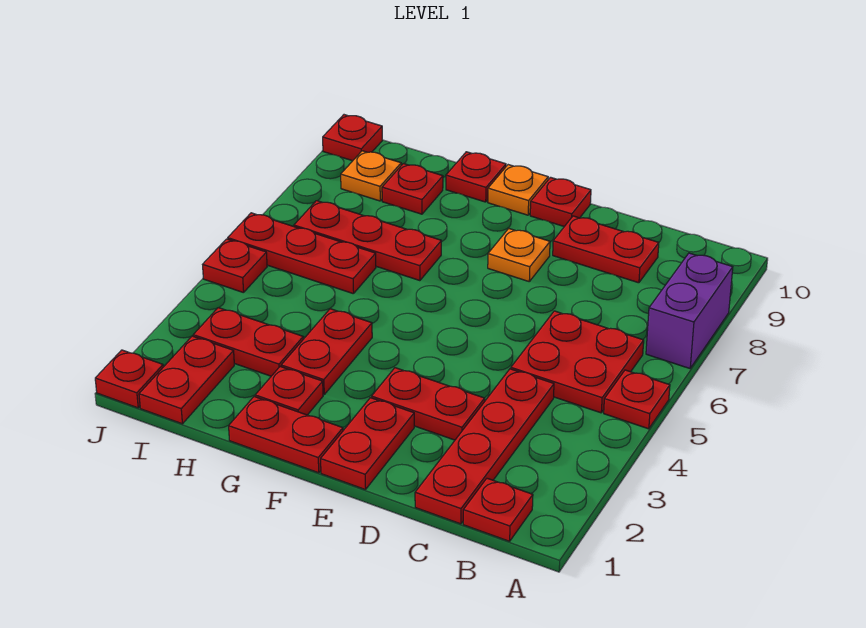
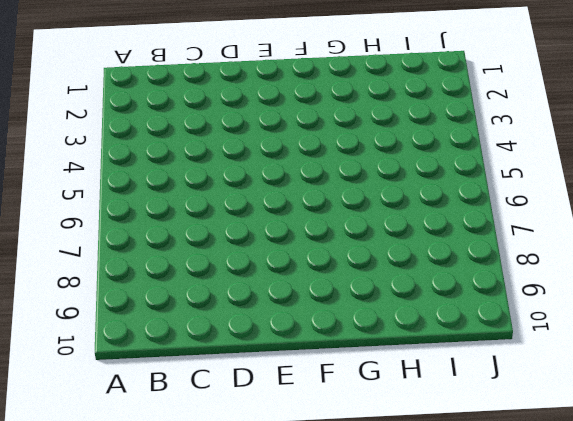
none -> red 1x1 plate [604,370,670,429]
none -> purple 1x2 brick [646,253,733,368]
none -> red 1x1 plate [463,478,533,541]

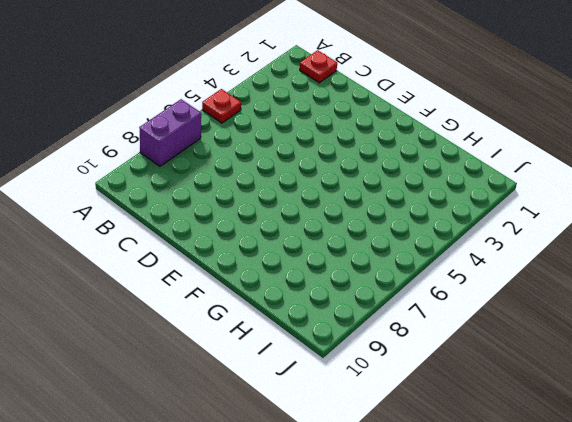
none -> red 2x2 plate [511,311,644,413]
none -> red 1x4 plate [415,369,554,524]
none -> red 1x2 plate [553,216,659,283]

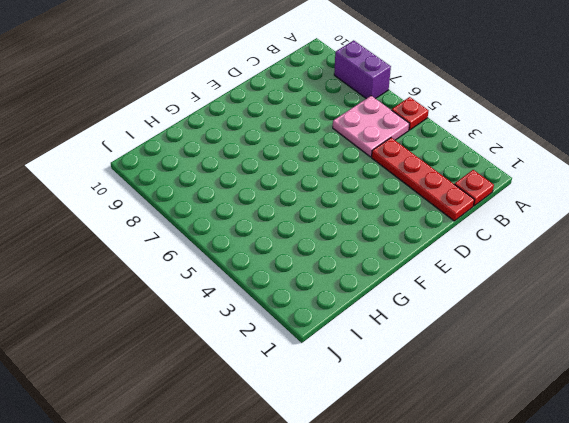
pink 2x2 plate [333,96,409,157] -> red 2x2 plate [511,311,644,413]
none -> red 1x2 plate [553,216,659,283]
none -> red 1x2 plate [372,368,485,440]
none -> red 1x2 plate [321,398,414,490]

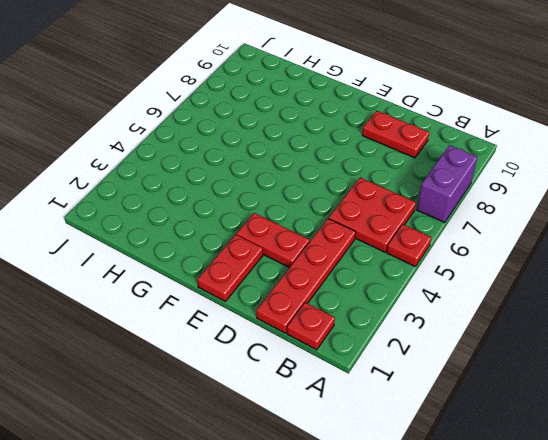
none -> orange 1x1 plate [488,229,550,281]
none -> red 1x1 plate [530,177,591,227]
none -> red 1x2 plate [229,397,343,473]

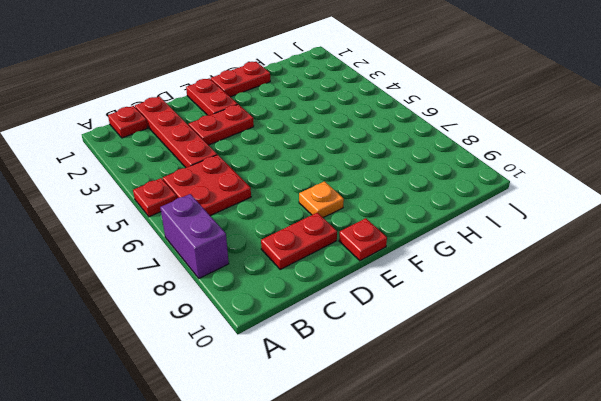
none -> orange 1x1 plate [488,165,548,215]
none -> red 1x1 plate [255,367,323,415]
none -> red 1x2 plate [281,309,372,394]

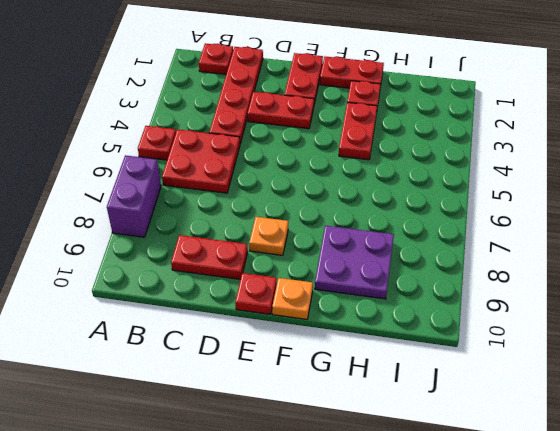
purple 2x2 plate [315,226,394,299] -> red 1x1 plate [382,164,443,214]
none -> red 1x3 plate [294,201,441,281]
none -> red 1x1 plate [446,152,506,202]
none -> red 1x2 plate [193,308,303,376]

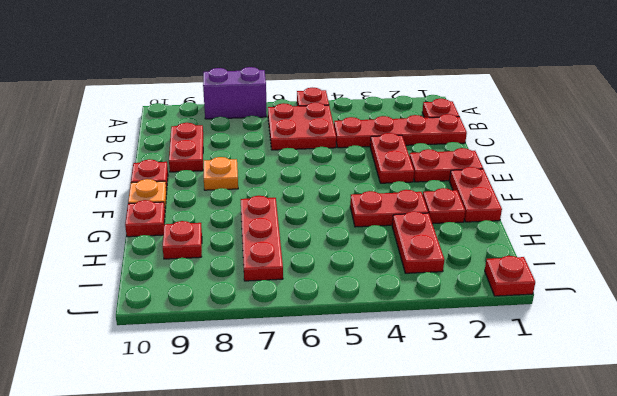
none -> red 1x3 plate [228,213,376,294]
none -> red 1x2 plate [139,336,234,424]
none -> orange 1x1 plate [341,151,401,201]

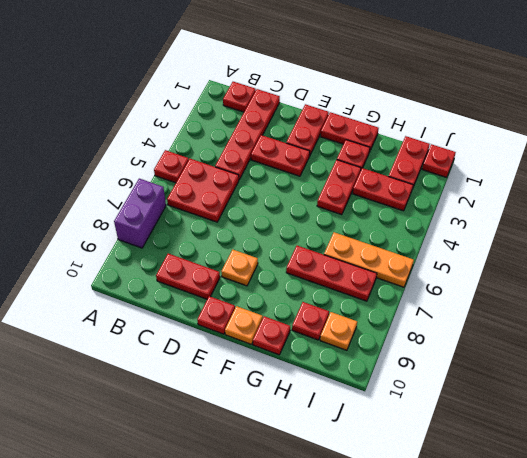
orange 1x3 plate [324,232,414,287] -> red 1x3 plate [228,213,376,294]
none -> red 1x1 plate [203,239,267,293]
none -> red 1x1 plate [323,115,382,161]

